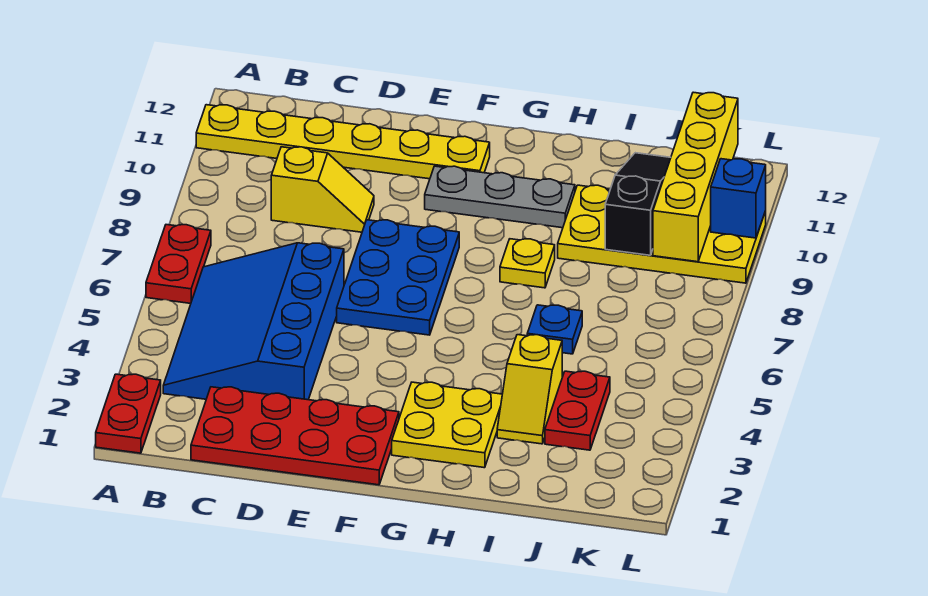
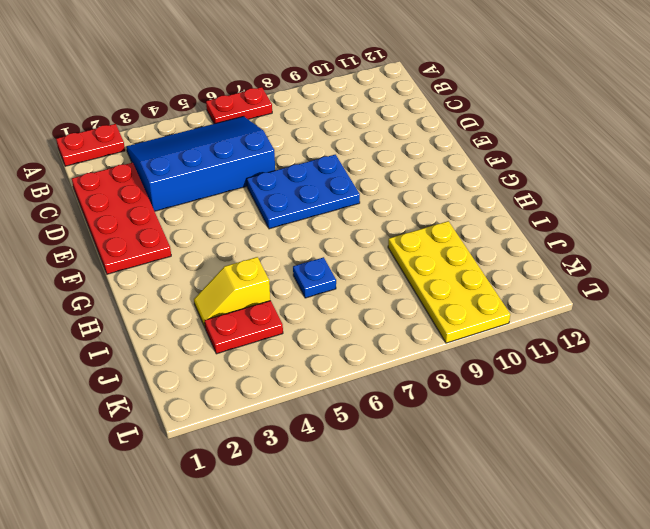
none -> yellow 1x6 plate [196,105,490,179]
none -> yellow 1x2 slope [271,147,374,232]
none -> grey 1x3 plate [425,166,575,228]

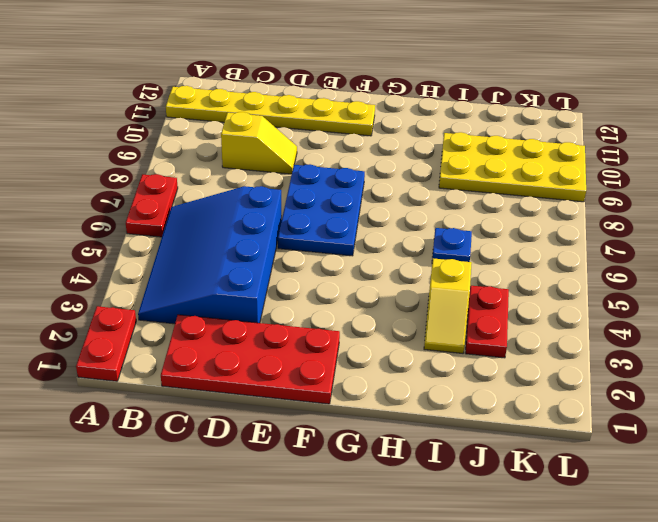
none -> grey 1x3 plate [425,166,575,228]
none -> yellow 2x2 plate [392,382,502,468]
none -> yellow 1x1 plate [500,239,555,288]

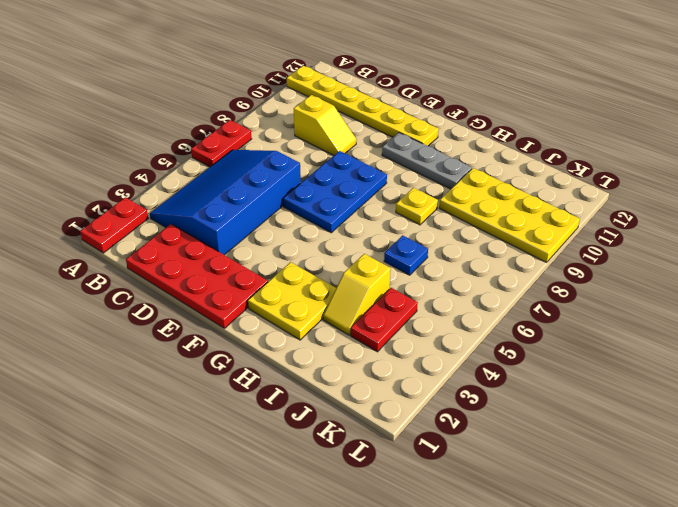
none -> black 1x3 slope [605,153,671,255]
none -> yellow 1x4 brick [653,92,738,262]
none -> blue 1x1 brick [711,159,766,238]

